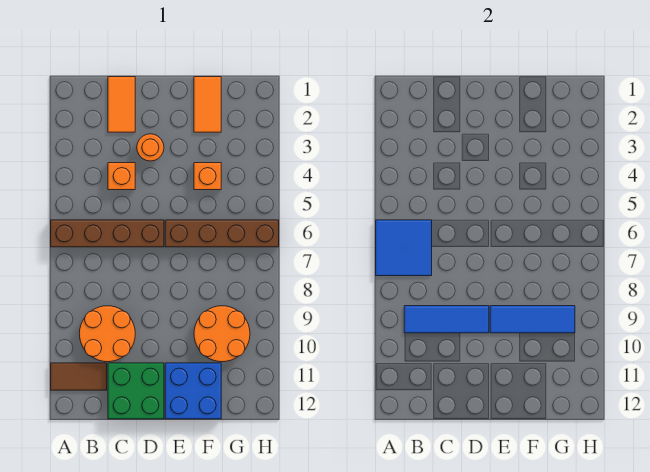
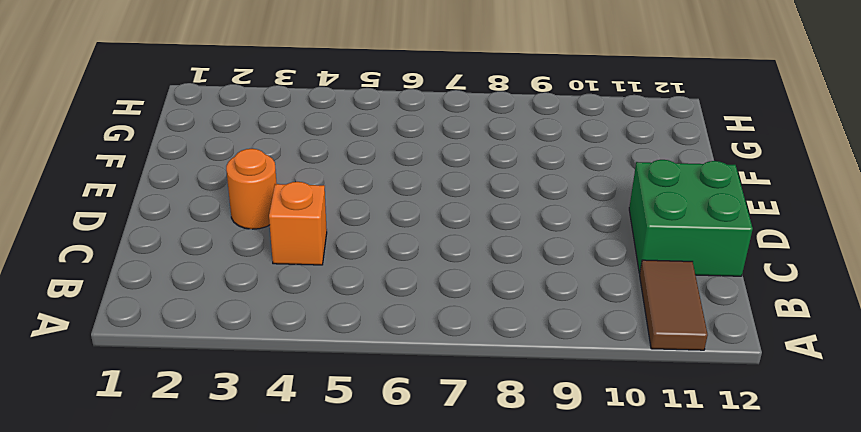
none -> brown 1x4 brick [51,220,164,247]
none -> orange 2x2 round brick [79,306,135,362]
none -> orange 1x2 tile [108,77,135,132]

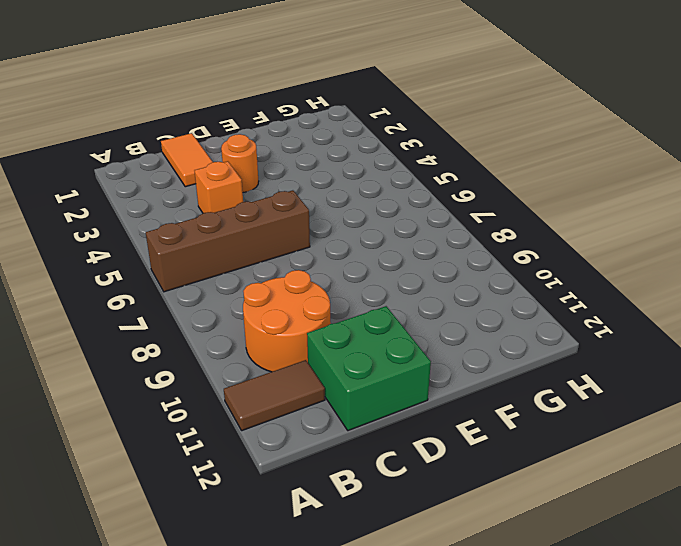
none -> brown 1x4 brick [165,220,279,247]
none -> blue 2x2 brick [165,363,221,419]
none -> orange 1x2 tile [194,77,221,132]

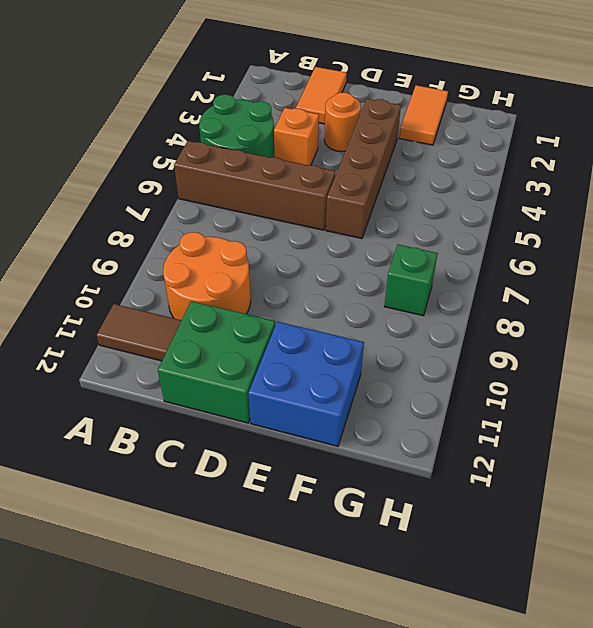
green 2x2 round brick [199,95,274,158] -> none
brown 1x4 brick [326,99,401,238] -> brown 1x4 brick turned to [165,220,279,247]
green 1x1 brick [384,245,438,316] -> none
none -> orange 1x1 brick [194,163,221,190]
none -> orange 2x2 round brick [194,306,250,362]
none -> blue 2x2 tile [376,220,432,276]

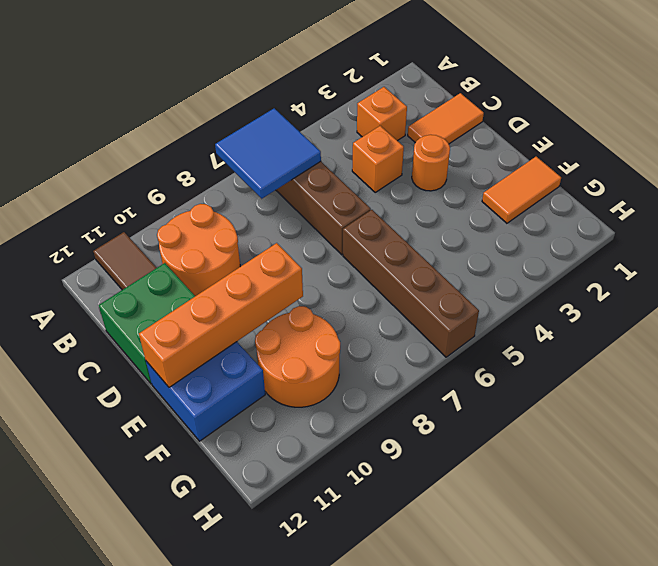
orange 1x1 brick [357,87,407,141] -> orange 1x1 brick moved to [194,163,221,190]
orange 1x4 brick [139,243,303,387] -> blue 1x3 tile [490,306,575,333]
none -> blue 1x3 tile [404,306,489,333]

